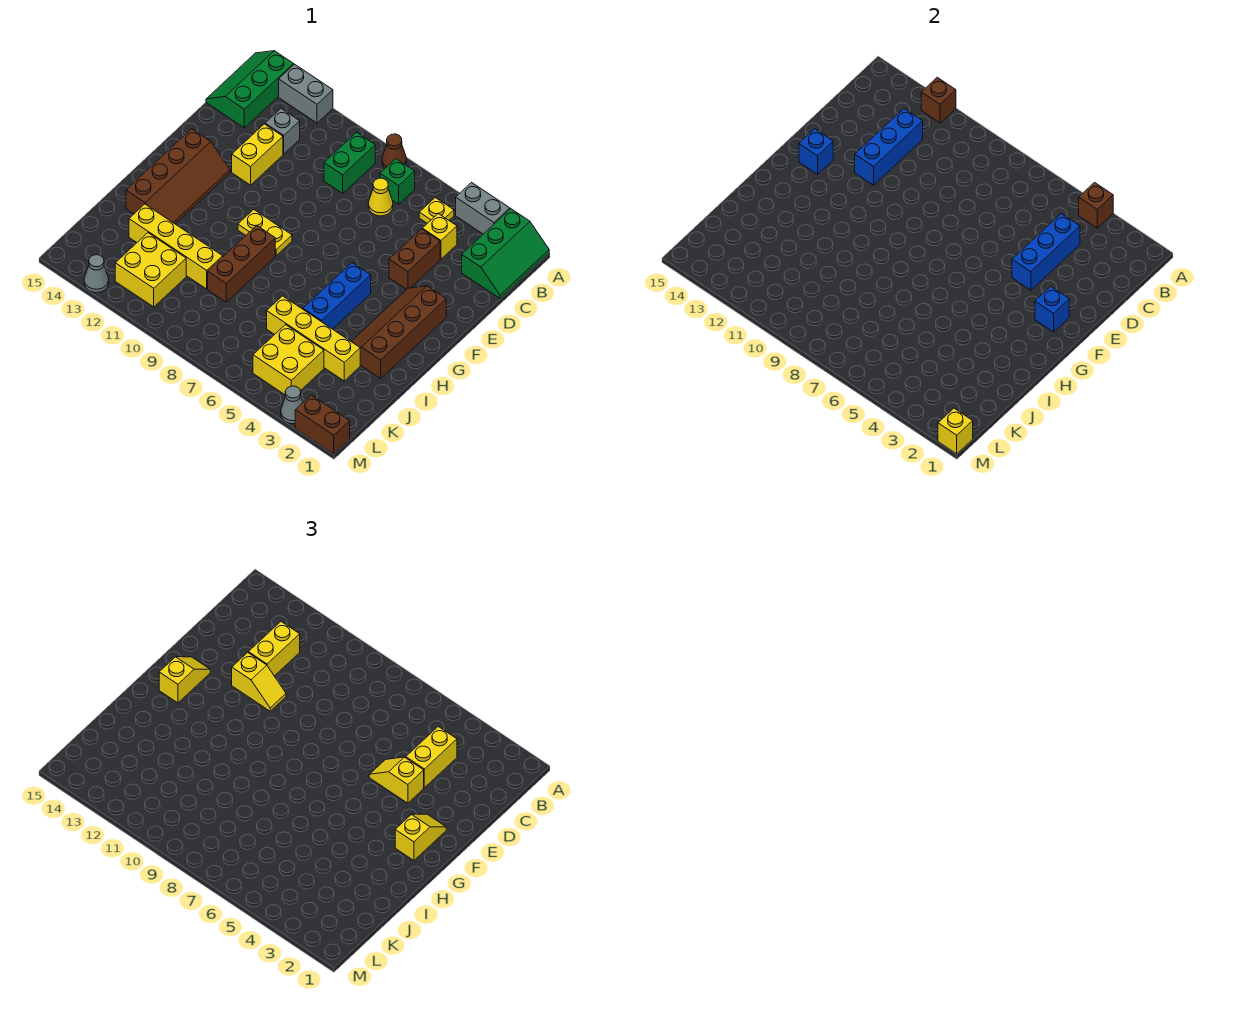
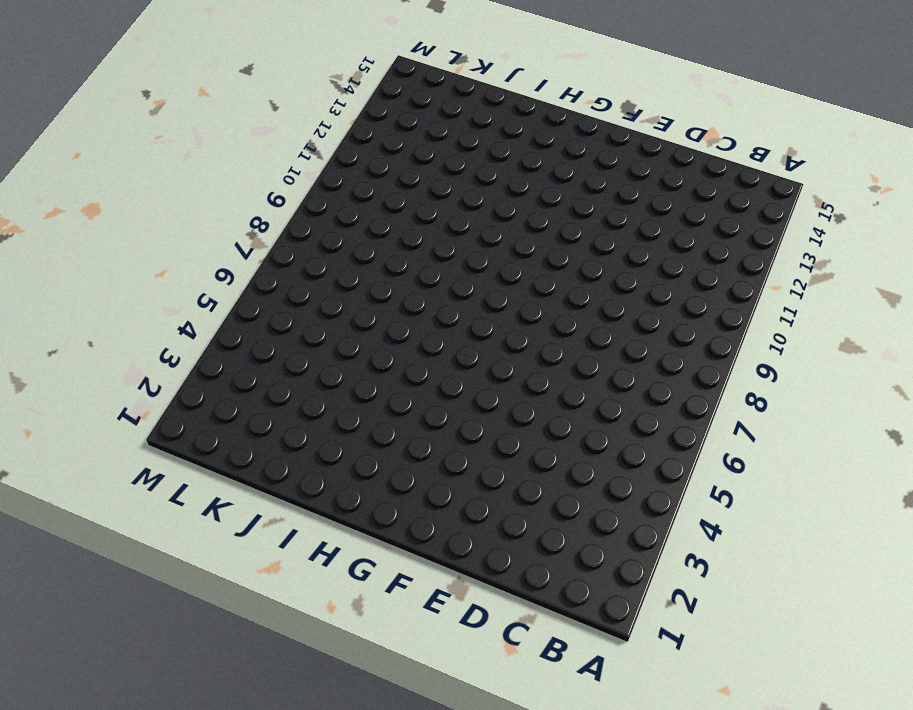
none -> green 2x3 slope [462,209,549,298]
none -> grey 1x2 brick [456,183,510,234]
none -> brown 1x1 cone [382,134,407,168]
none -> grey 1x2 brick [279,64,333,123]

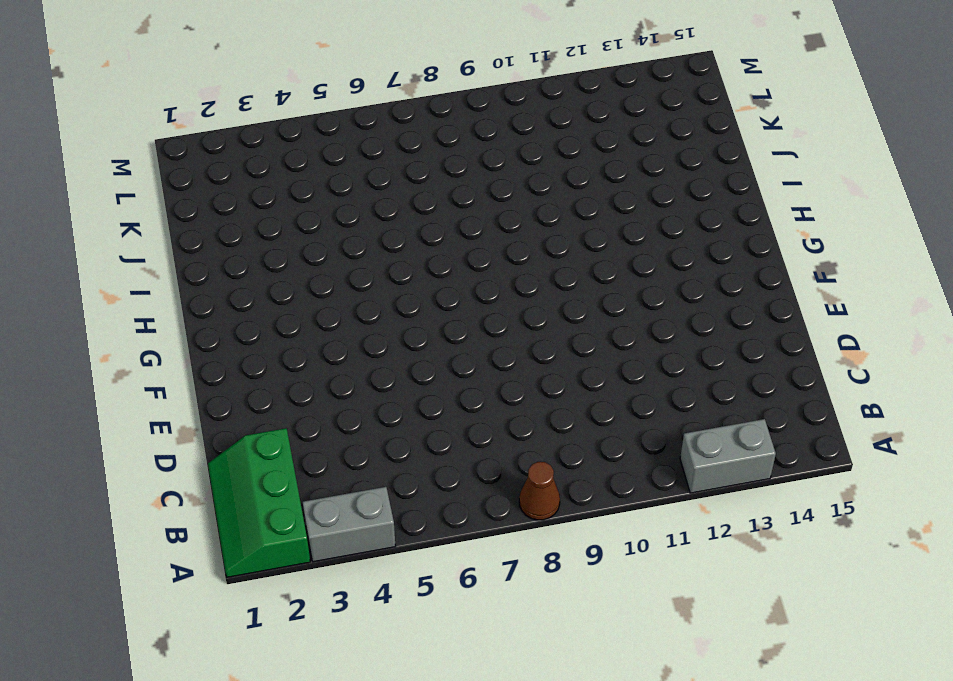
none -> green 2x3 slope [206,51,294,128]
none -> yellow 1x1 plate [419,198,454,223]
none -> green 1x1 brick [380,159,415,204]
none -> green 1x2 brick [324,132,375,193]

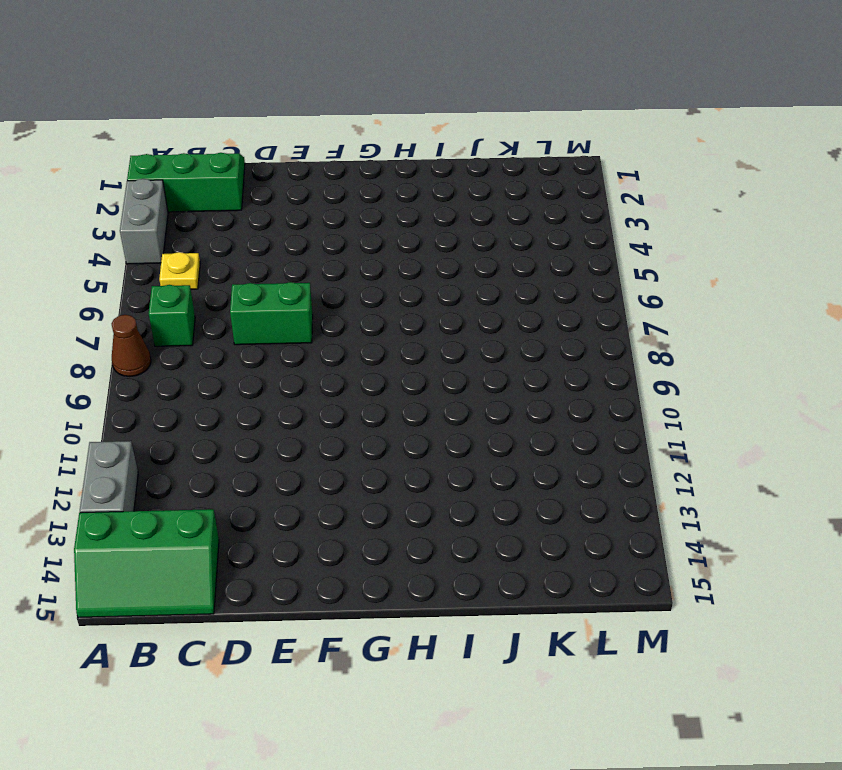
green 1x2 brick [230,282,313,345] -> green 1x2 brick moved to [324,132,375,193]
none -> yellow 1x1 brick [422,213,457,259]
none -> yellow 1x1 cone [368,178,393,216]
none -> grey 1x1 brick [265,109,300,154]
none -> brown 1x2 brick [389,229,440,290]

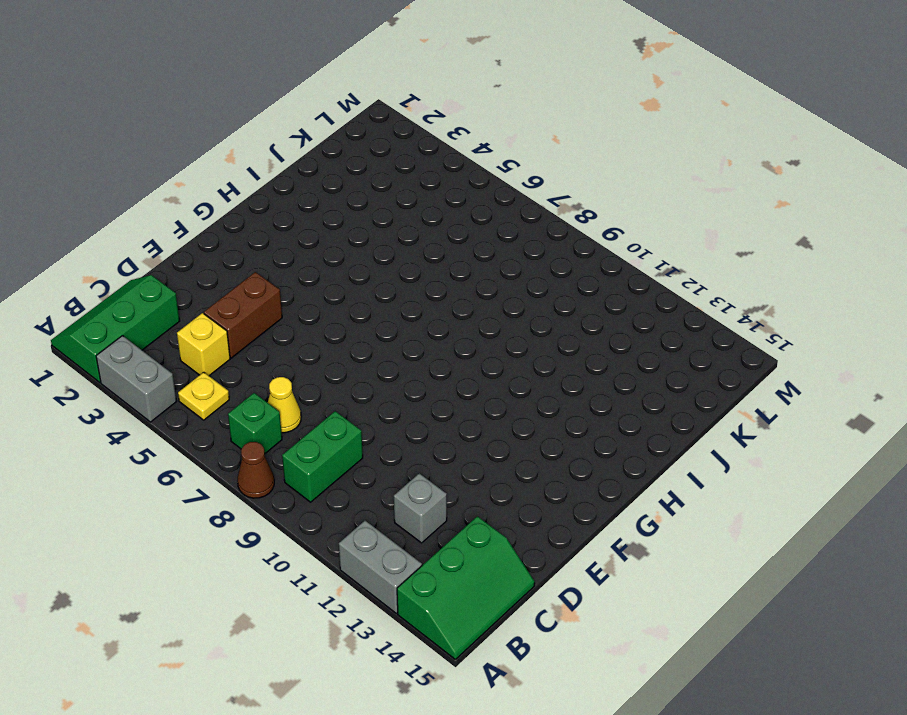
none -> yellow 1x2 brick [232,124,283,185]
none -> brown 2x4 slope [351,286,446,378]
none -> brown 2x4 slope [126,129,230,224]
none -> blue 1x3 brick [303,263,371,329]

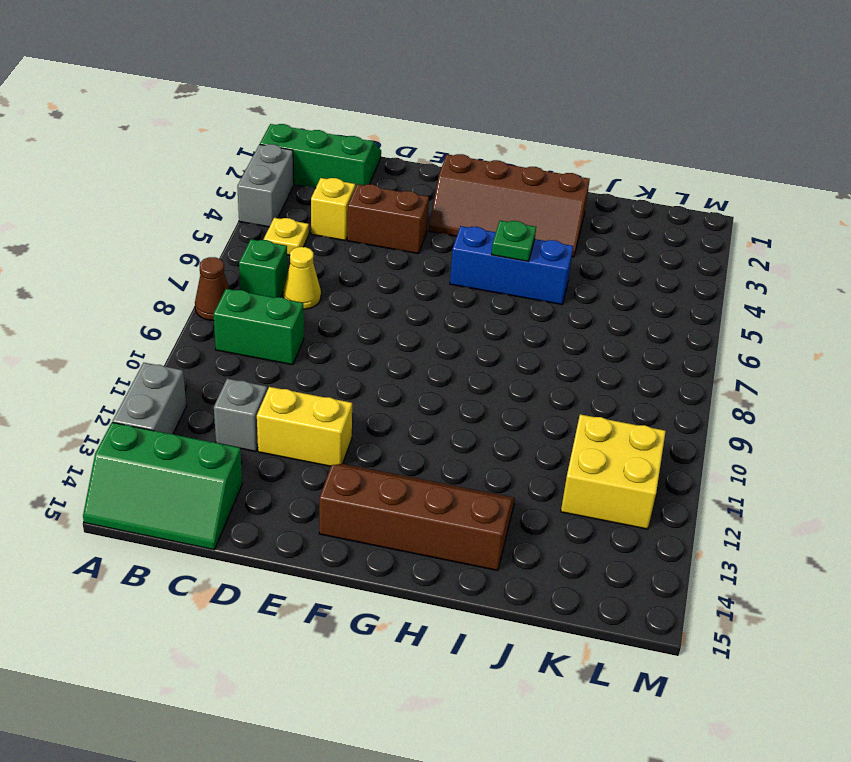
green 1x1 plate [491,221,536,261] -> none
none -> yellow 1x2 plate [238,210,292,255]
none -> brown 1x3 brick [208,226,275,302]
none -> yellow 1x4 brick [267,296,360,381]
none -> yellow 1x4 brick [129,204,223,289]

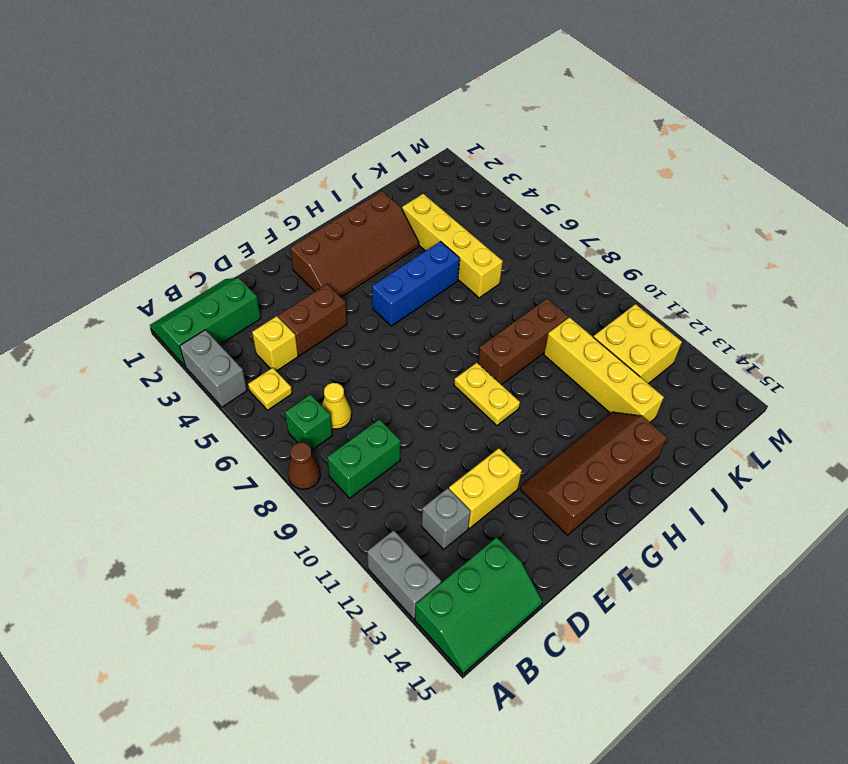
none -> yellow 2x2 brick [253,325,324,395]
none -> brown 1x2 brick [295,395,350,454]
none -> grey 1x1 cone [281,386,303,424]
none -> grey 1x1 cone [84,255,109,293]

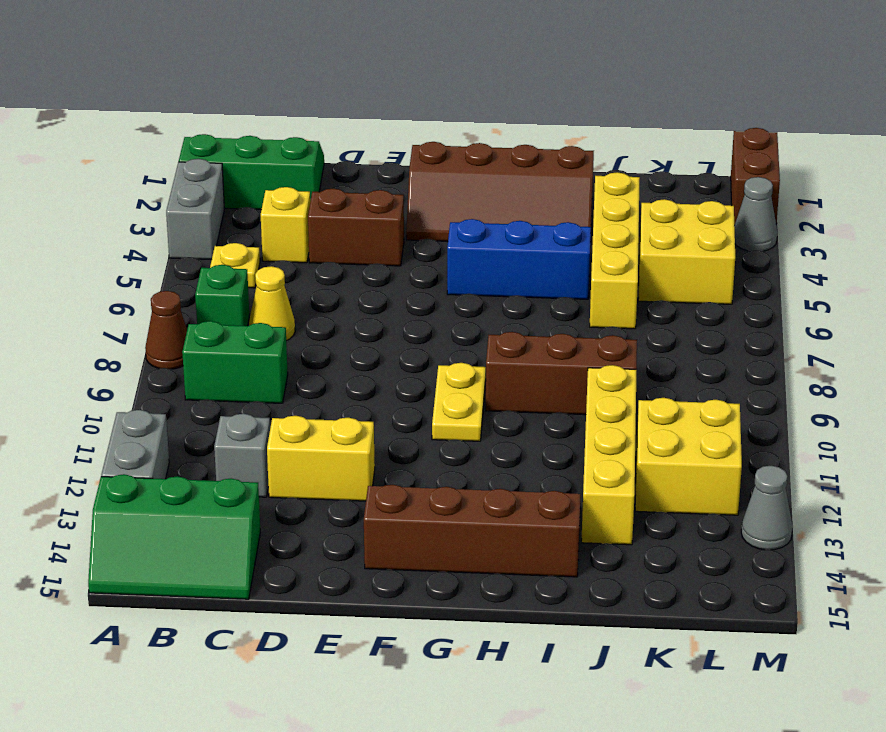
none -> brown 1x1 brick [1079,183,1113,228]
none -> brown 1x1 brick [921,77,956,123]
none -> blue 1x3 brick [1012,214,1080,290]
none -> blue 1x3 brick [855,109,923,185]

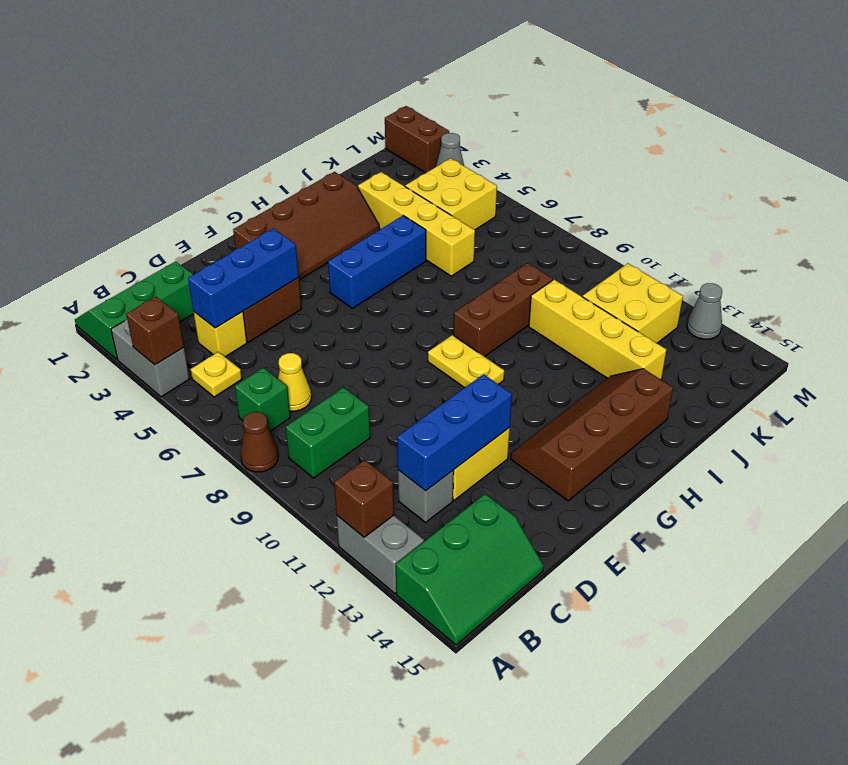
none -> blue 1x1 brick [1035,286,1069,332]
none -> blue 1x1 brick [799,129,833,174]
none -> yellow 1x1 brick [938,408,973,454]
none -> yellow 1x2 brick [406,727,457,788]

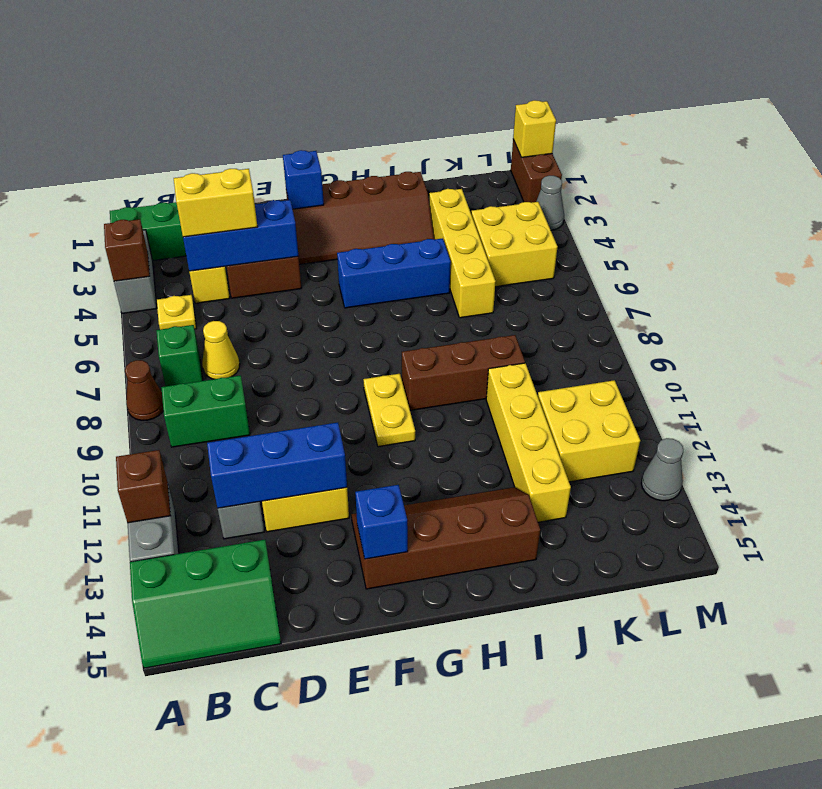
none -> yellow 1x2 brick [248,622,300,676]
none -> yellow 1x2 slope [369,757,424,803]
none -> yellow 1x2 slope [232,652,286,711]
none -> yellow 1x2 slope [395,814,446,860]

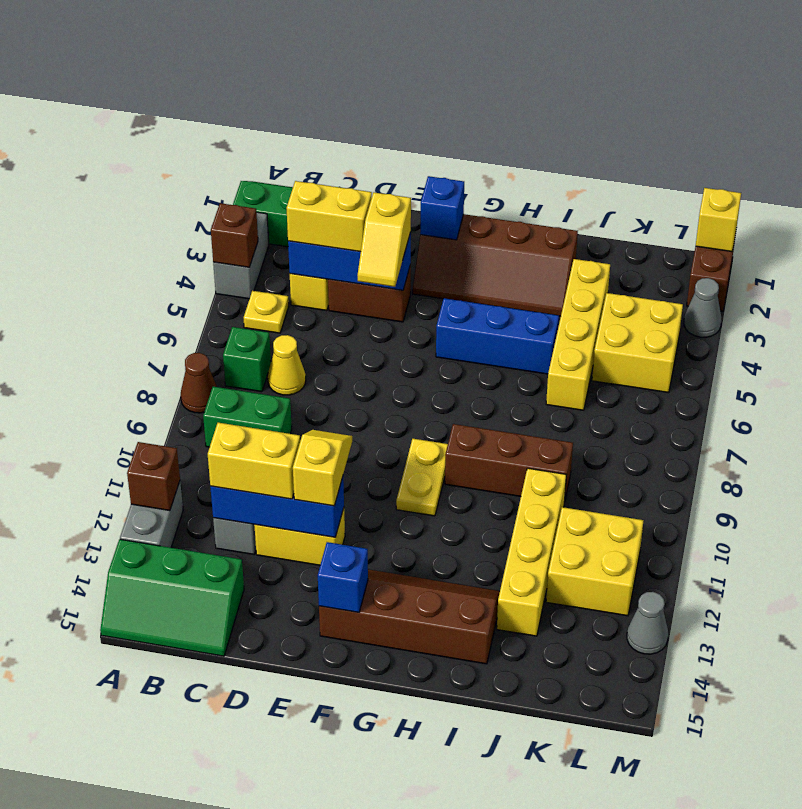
none -> yellow 1x2 slope [395,814,446,860]
none -> yellow 1x2 slope [159,657,210,703]

